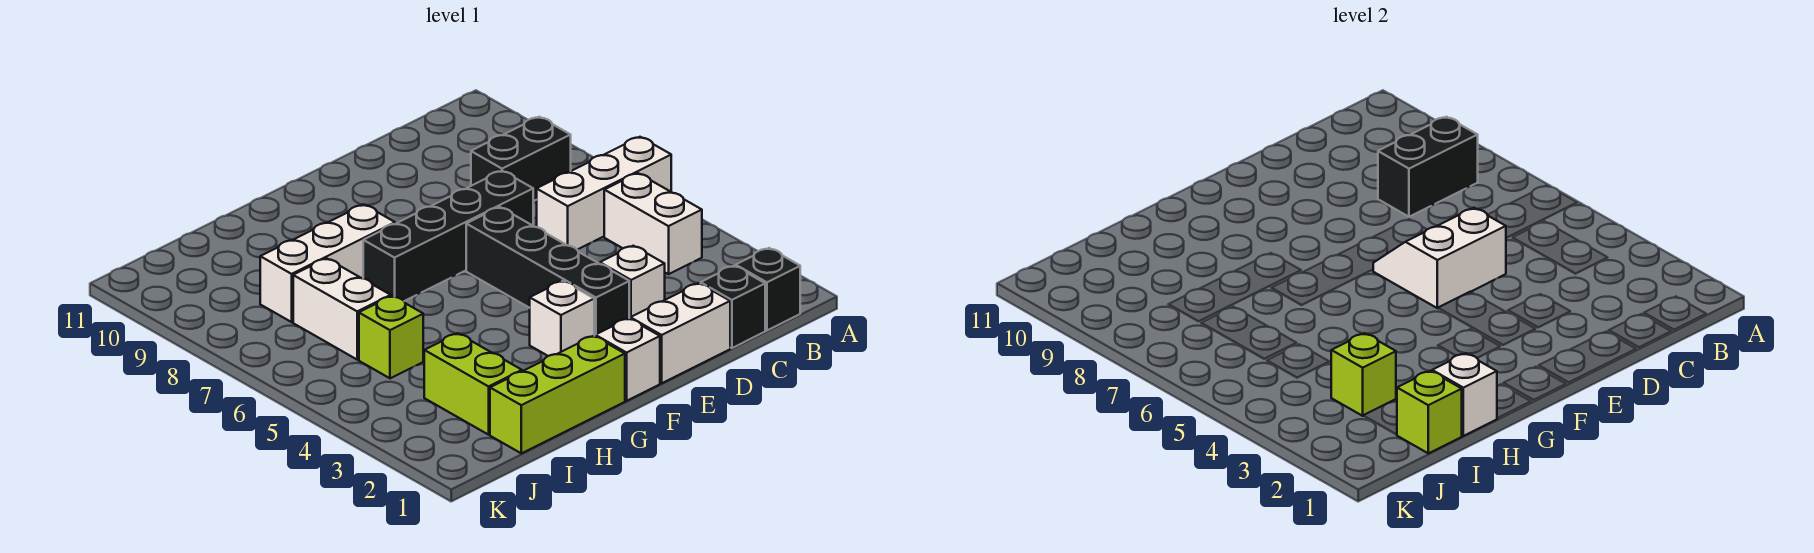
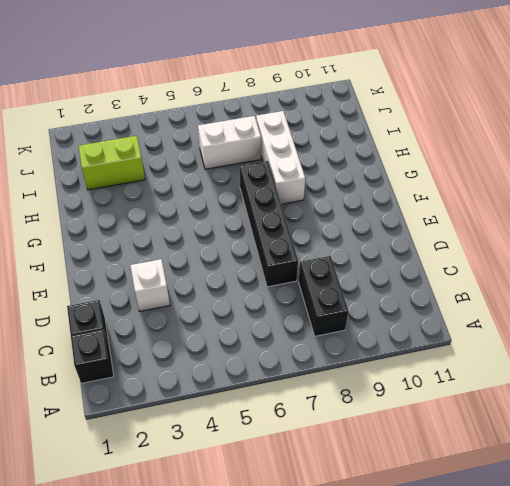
none -> white 1x3 brick [537,137,671,250]
none -> white 1x2 brick [604,173,702,274]
none -> white 1x2 brick [630,283,730,383]

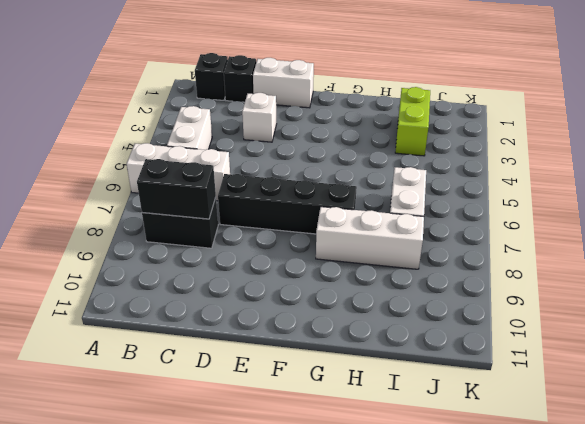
none -> black 1x4 brick [466,207,629,336]
none -> white 1x1 brick [595,318,660,401]
none -> white 1x1 brick [530,281,594,356]

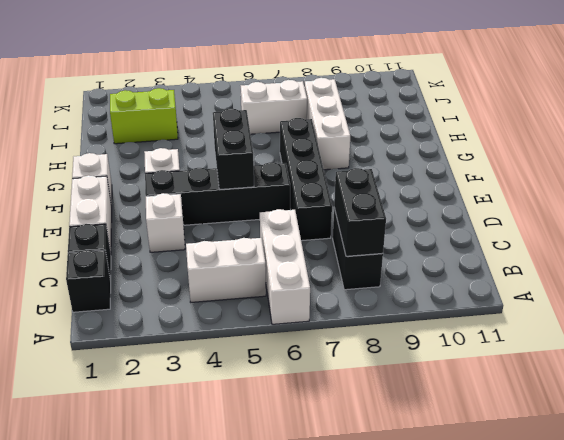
black 1x2 brick [213,109,254,190] -> white 2x2 slope [1373,208,1506,308]
none -> lime 1x3 brick [490,336,625,453]
none -> lime 1x1 brick [359,296,423,378]
none -> white 1x1 brick [1432,353,1497,436]

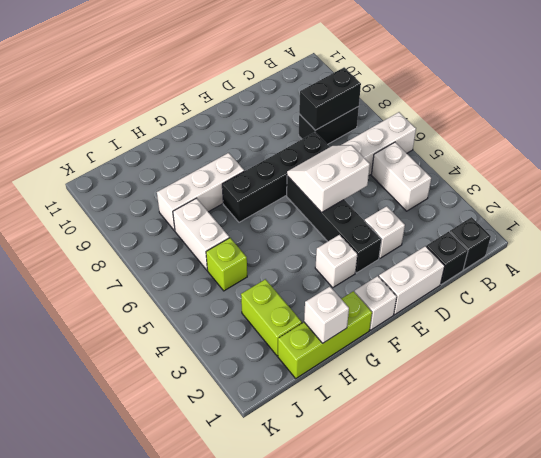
none -> lime 1x1 brick [1397,371,1462,453]
none -> lime 1x1 brick [1331,333,1396,416]

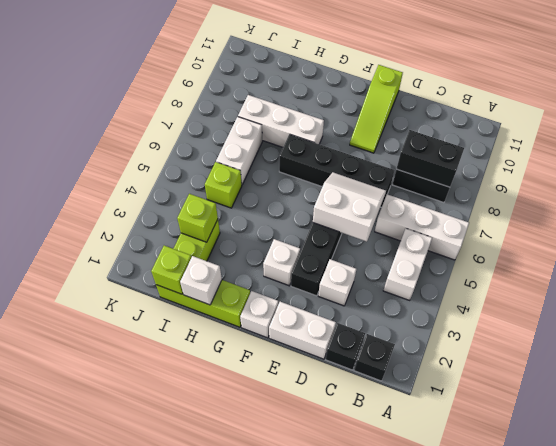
lime 1x3 slope [350,65,403,153] -> none

